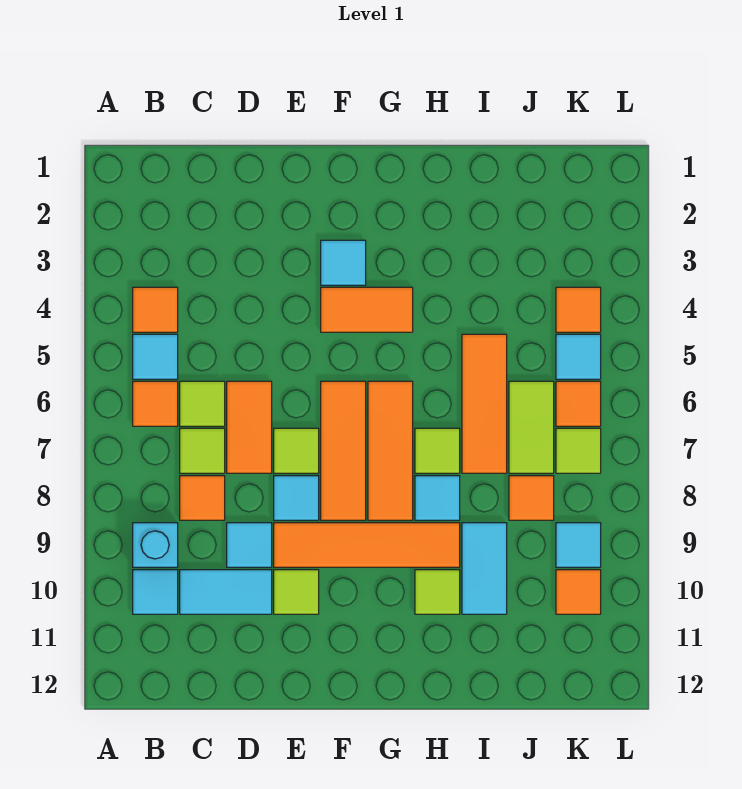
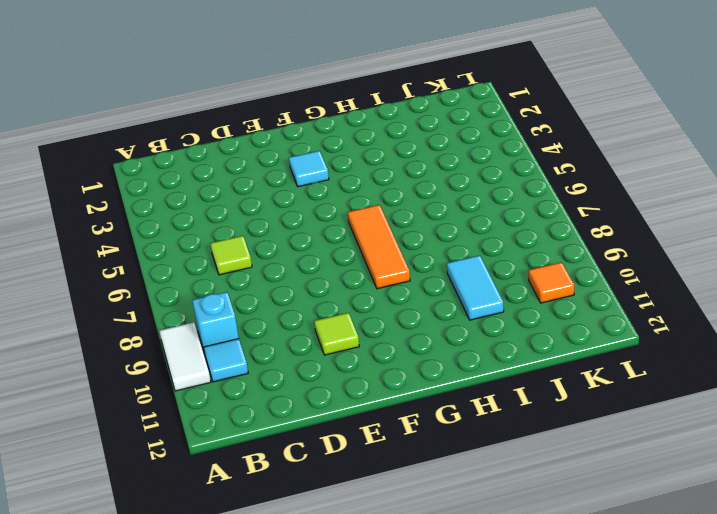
white 1x2 tile [160,322,211,391] -> none
none -> orange 1x1 tile [133,287,178,332]
none -> cyan 1x1 tile [133,334,178,379]
none -> orange 1x1 tile [133,381,178,426]
none -> lime 1x1 tile [180,428,225,473]

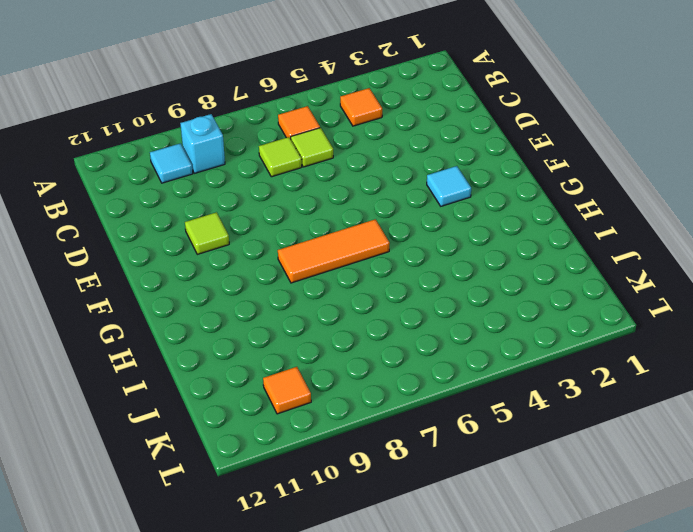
none -> cyan 1x1 tile [133,334,178,379]
none -> orange 1x1 tile [180,476,225,520]
none -> cyan 1x2 tile [180,570,272,614]
none -> orange 1x2 tile [227,381,272,473]

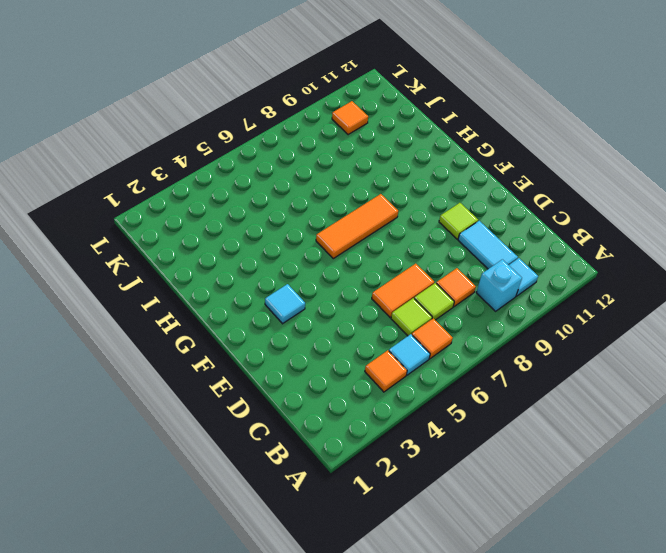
none -> cyan 1x1 tile [227,523,272,567]
none -> lime 1x1 tile [274,428,319,473]
none -> cyan 1x1 tile [274,476,319,520]
none -> orange 1x4 tile [274,523,460,567]

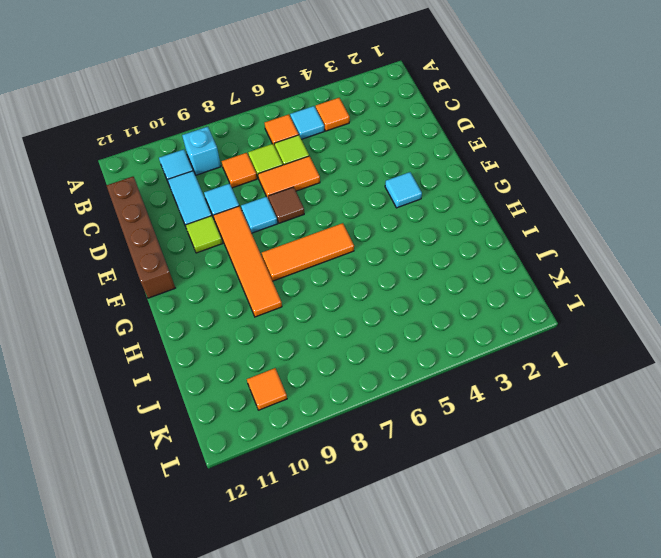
brown 1x4 brick [107,177,175,298] -> none
brown 1x1 tile [268,187,304,223] -> lime 1x1 tile [274,428,319,473]
none -> orange 1x2 tile [321,287,413,332]
none -> orange 1x3 tile [321,381,366,520]
none -> lime 1x1 tile [415,428,460,473]
none -> cyan 1x1 tile [415,476,460,520]

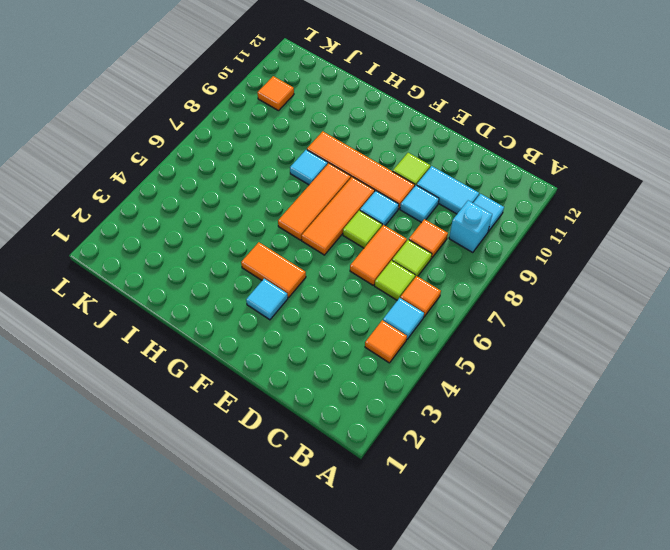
none -> lime 1x1 tile [415,428,460,473]
none -> lime 1x1 tile [415,570,460,614]
none -> orange 1x3 tile [462,334,507,473]
none -> cyan 1x2 tile [462,523,507,614]

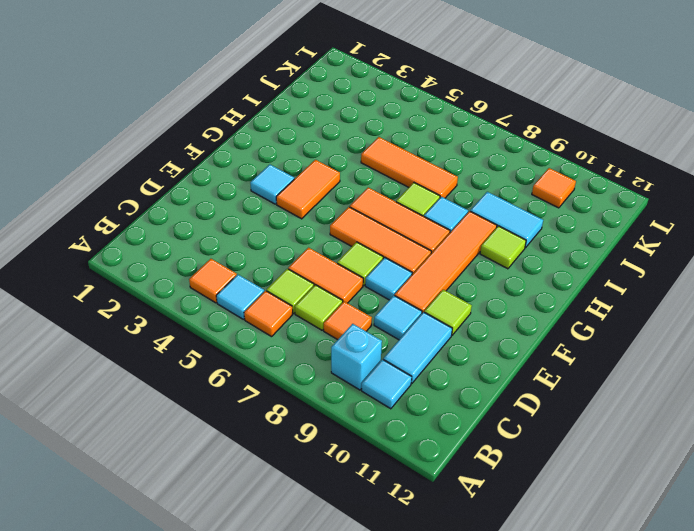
none -> lime 1x2 tile [509,381,554,473]
none -> orange 1x1 tile [509,476,554,520]
none -> orange 1x1 tile [556,287,601,332]
none -> cyan 1x1 tile [556,334,601,379]

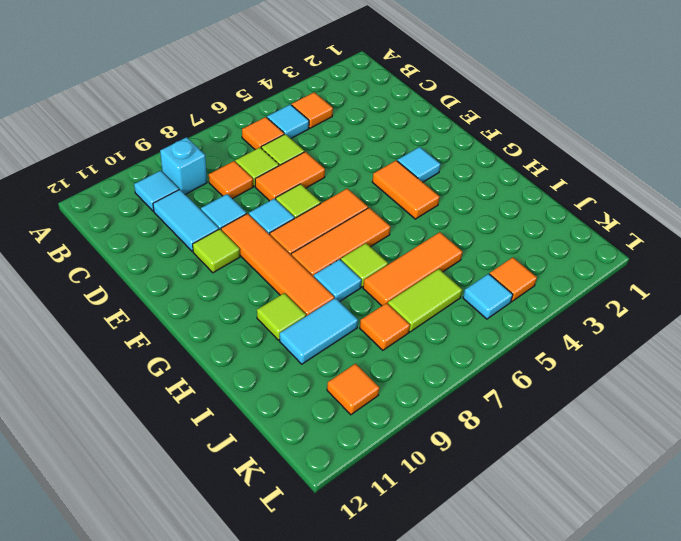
none -> orange 1x1 tile [556,381,601,426]
none -> lime 1x1 tile [556,428,601,473]
none -> cyan 1x1 tile [556,523,601,567]

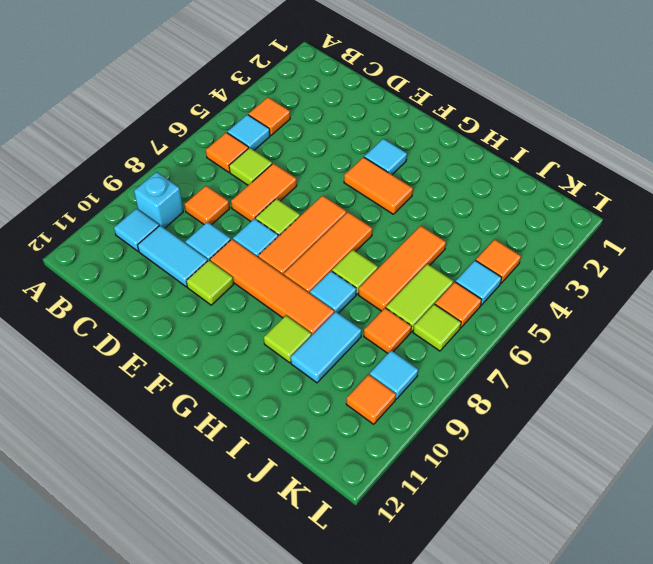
none -> lime 1x1 tile [180,428,225,473]

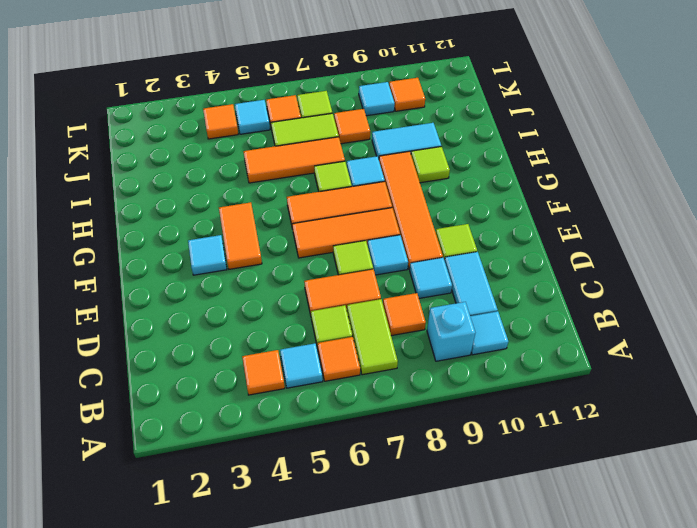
lime 1x2 tile [347,299,398,375] -> lime 1x1 tile [180,428,225,473]

